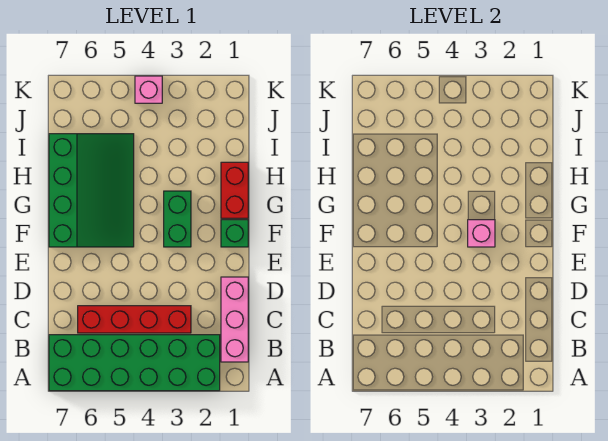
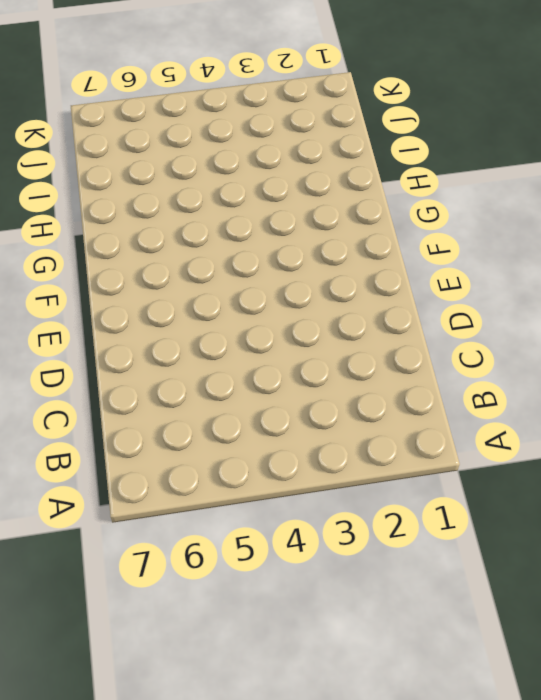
none -> green 2x6 brick [49,335,220,391]
none -> pink 1x3 brick [221,277,248,362]

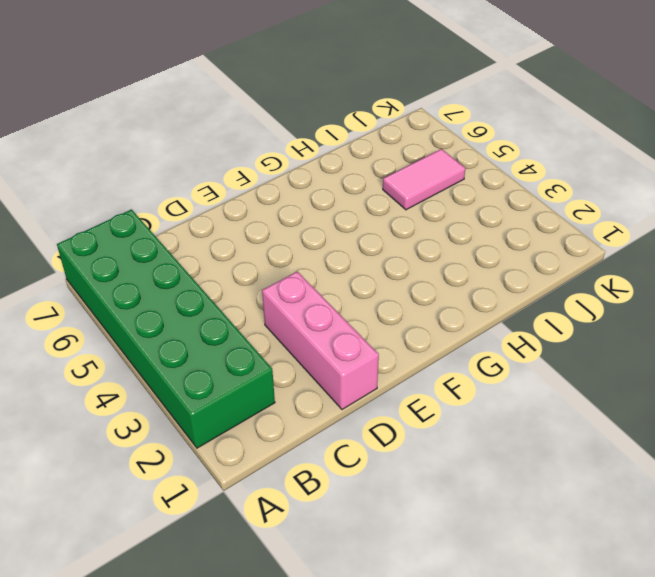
pink 1x3 brick [262,271,379,410] -> pink 1x3 brick turned to [221,277,248,362]
pink 1x2 tile [383,149,465,210] -> green 3x4 slope [49,134,134,247]
none -> red 1x4 brick [78,306,191,333]
none -> green 1x1 brick [221,220,248,247]

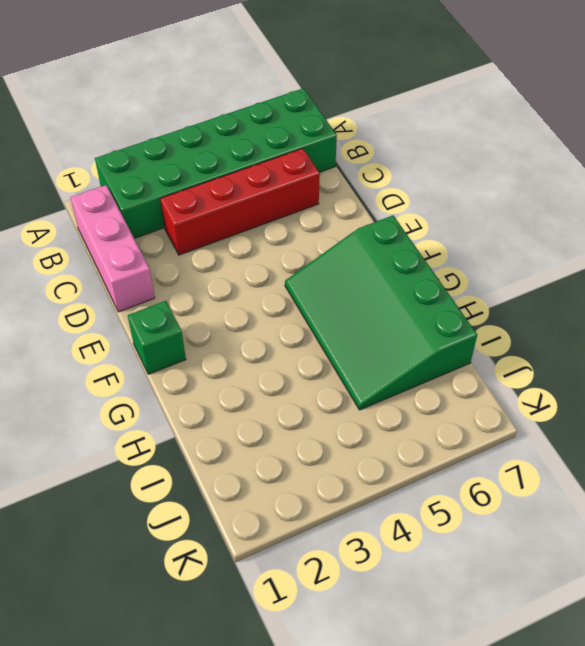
none -> green 1x2 brick [164,191,191,247]
none -> red 1x2 brick [221,162,248,218]

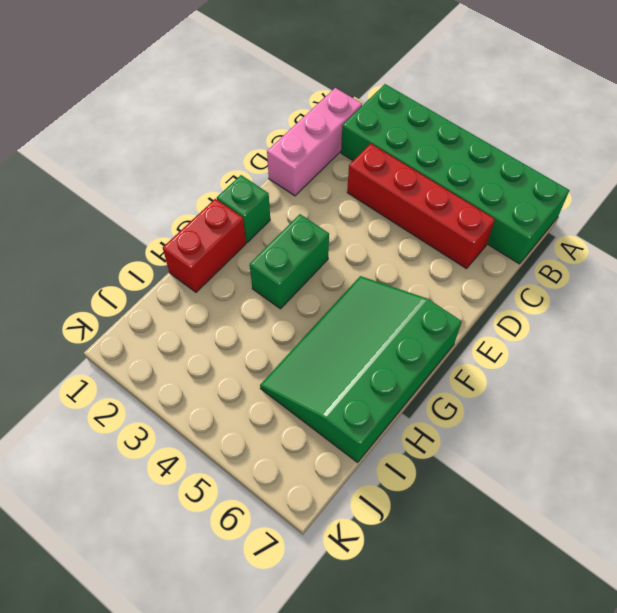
none -> pink 1x1 brick [135,76,162,103]
none -> pink 1x1 brick [468,220,495,247]

